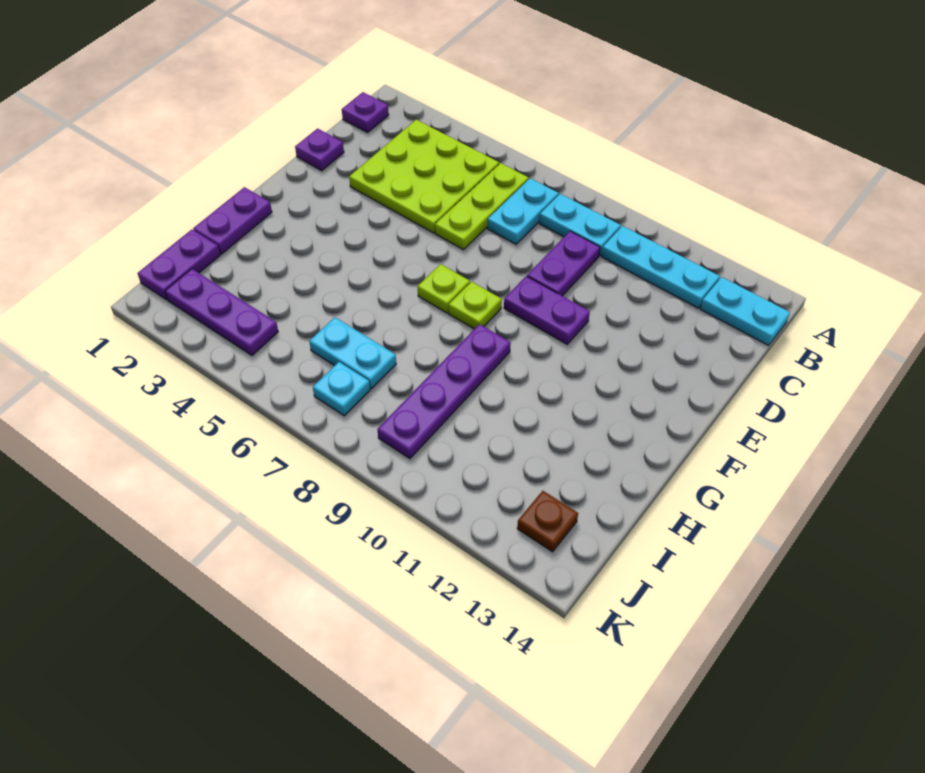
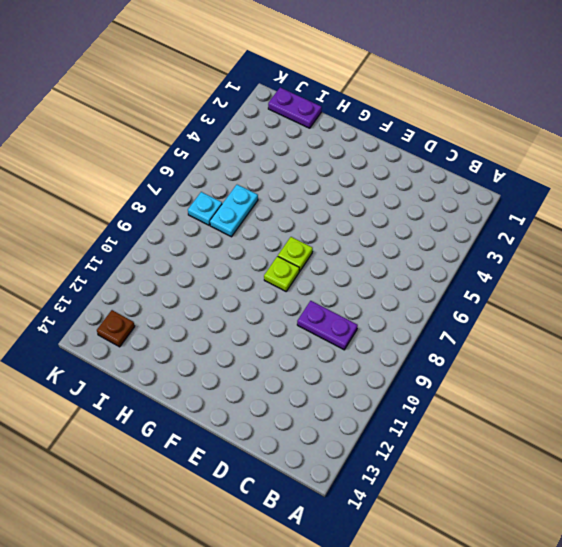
none -> purple 1x1 plate [342,92,389,132]
none -> lime 3x3 plate [349,119,499,233]
none -> lime 1x3 plate [435,163,528,250]

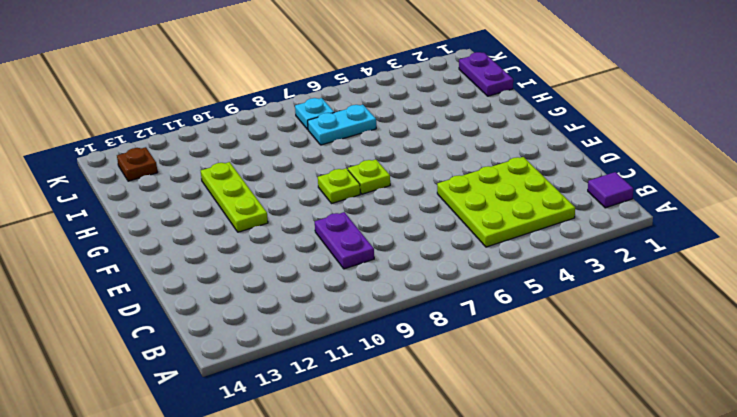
purple 1x1 tile [588,172,633,208] -> purple 1x1 plate [342,92,389,132]
lime 1x3 plate [201,162,268,232] -> lime 1x3 plate moved to [435,163,528,250]
none -> cyan 1x2 plate [487,178,559,244]
none -> cyan 1x2 plate [539,194,621,256]
none -> cyan 1x3 plate [601,226,720,308]

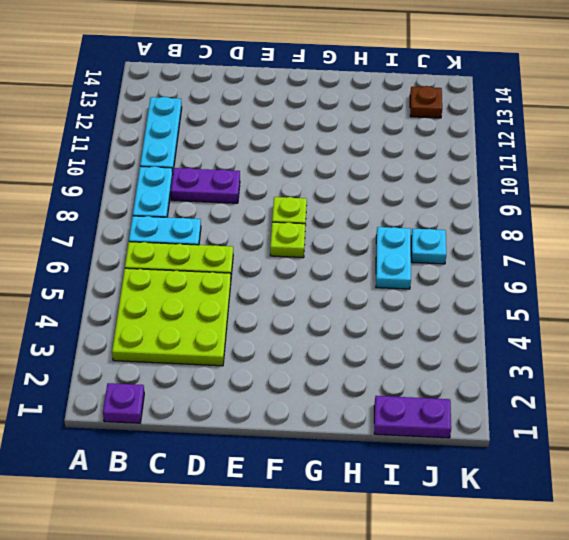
none -> cyan 1x2 plate [700,277,790,345]
none -> purple 1x1 plate [295,129,344,171]
none -> purple 1x2 plate [504,276,590,344]

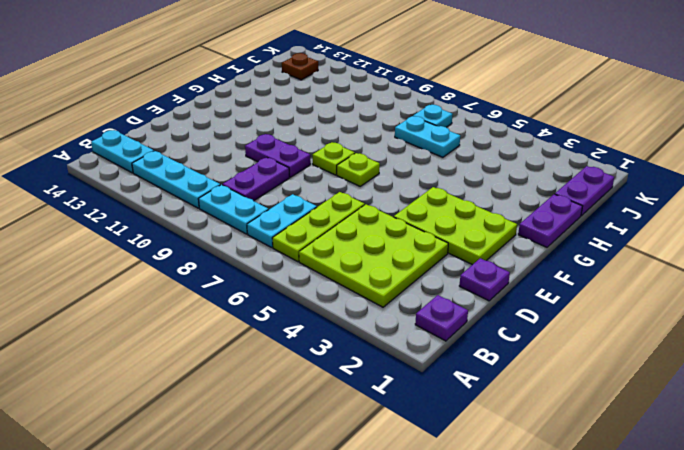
lime 2x3 plate [394,187,517,265] -> none
none -> purple 1x4 plate [377,324,511,459]
none -> purple 1x3 plate [165,269,278,355]

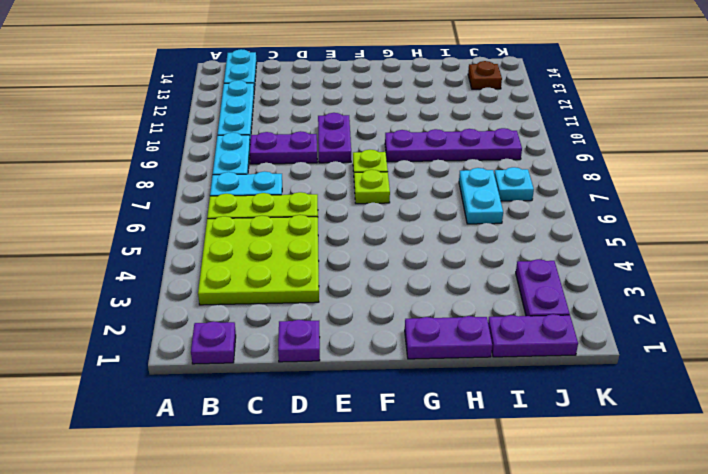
purple 1x2 plate [516,259,570,316] -> purple 1x3 plate [165,269,278,355]

